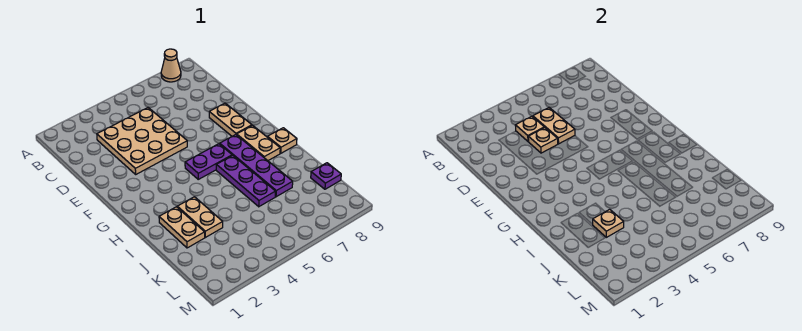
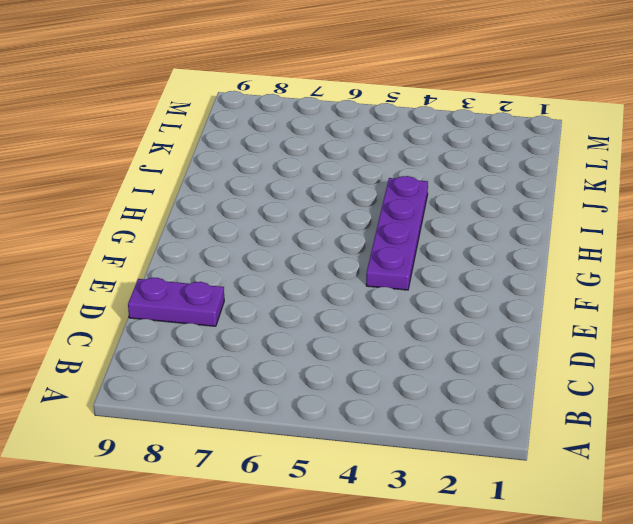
purple 1x2 plate [128,278,224,326] -> purple 1x2 plate moved to [185,144,232,179]
purple 1x4 plate [366,176,428,290] -> purple 1x4 plate moved to [220,135,293,197]
none -> tan 1x1 cone [161,49,181,82]
none -> tan 3x3 plate [97,108,187,174]
none -> tan 1x2 plate [209,103,252,136]

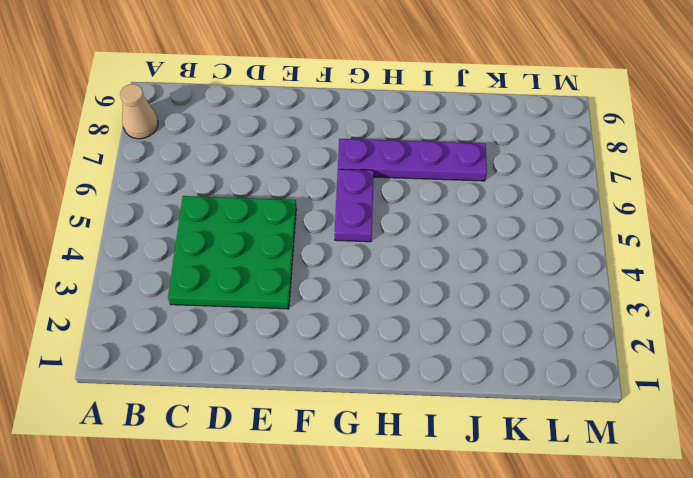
green 3x3 plate [168,196,296,309] -> tan 3x3 plate [97,108,187,174]
none -> tan 1x2 plate [209,103,252,136]
none -> tan 1x2 plate [237,126,280,161]
none -> purple 1x3 plate [216,155,276,207]

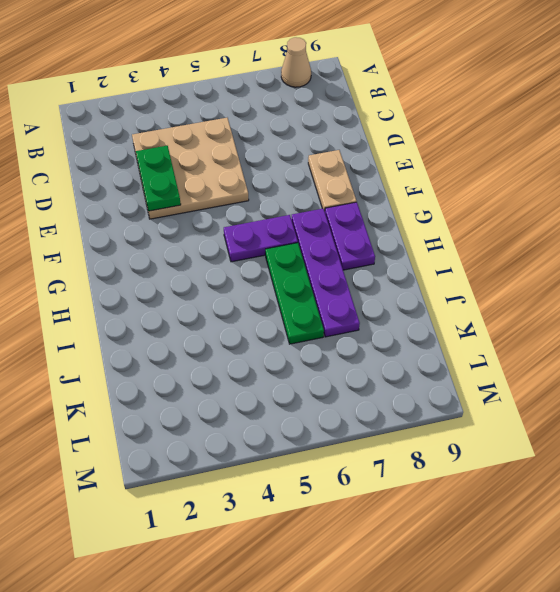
green 1x2 plate [136,146,181,211] -> none
purple 1x2 plate [325,202,375,270] -> tan 1x2 plate [237,126,280,161]
green 1x3 plate [265,243,324,344] -> purple 1x3 plate [216,155,276,207]
none -> tan 1x1 plate [267,128,297,153]
none -> tan 1x2 plate [159,207,205,248]
none -> tan 1x2 plate [177,197,223,237]

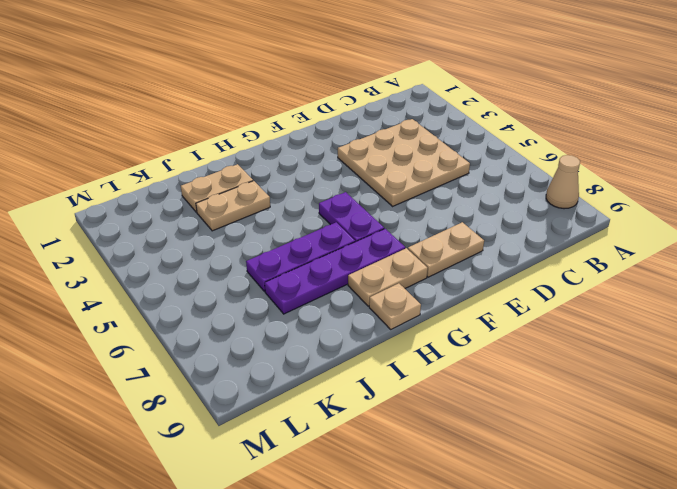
none -> purple 1x1 plate [311,163,341,189]
none -> tan 1x1 plate [515,116,544,141]
none -> tan 1x2 plate [533,108,575,144]

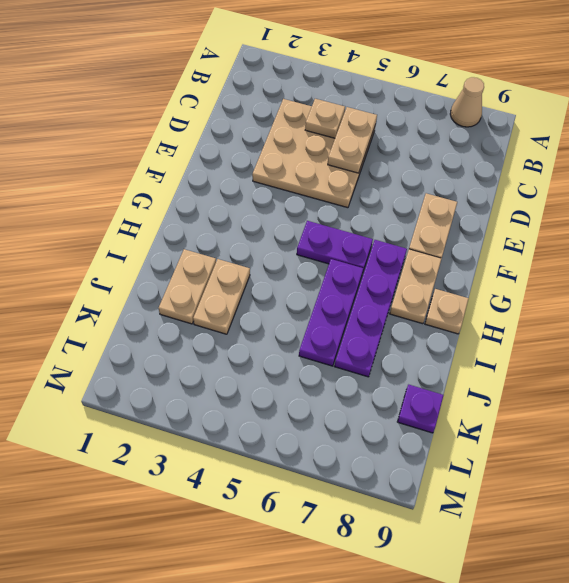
none -> tan 1x1 plate [528,128,558,153]
none -> tan 1x1 plate [593,209,624,237]

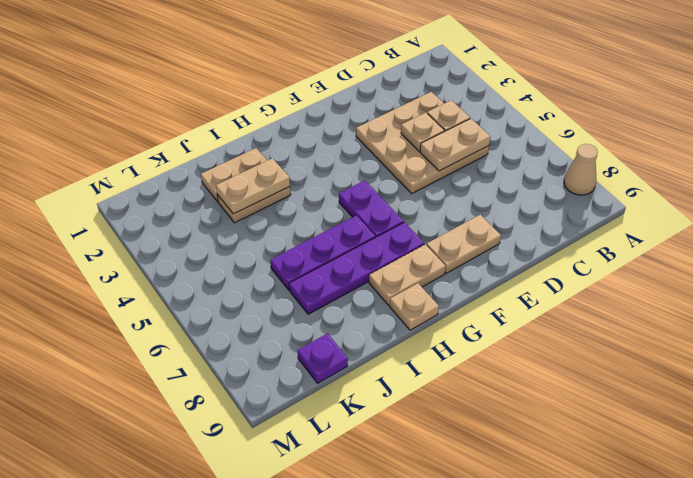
tan 1x2 plate [216,158,290,214] -> tan 1x1 plate [593,209,624,237]

